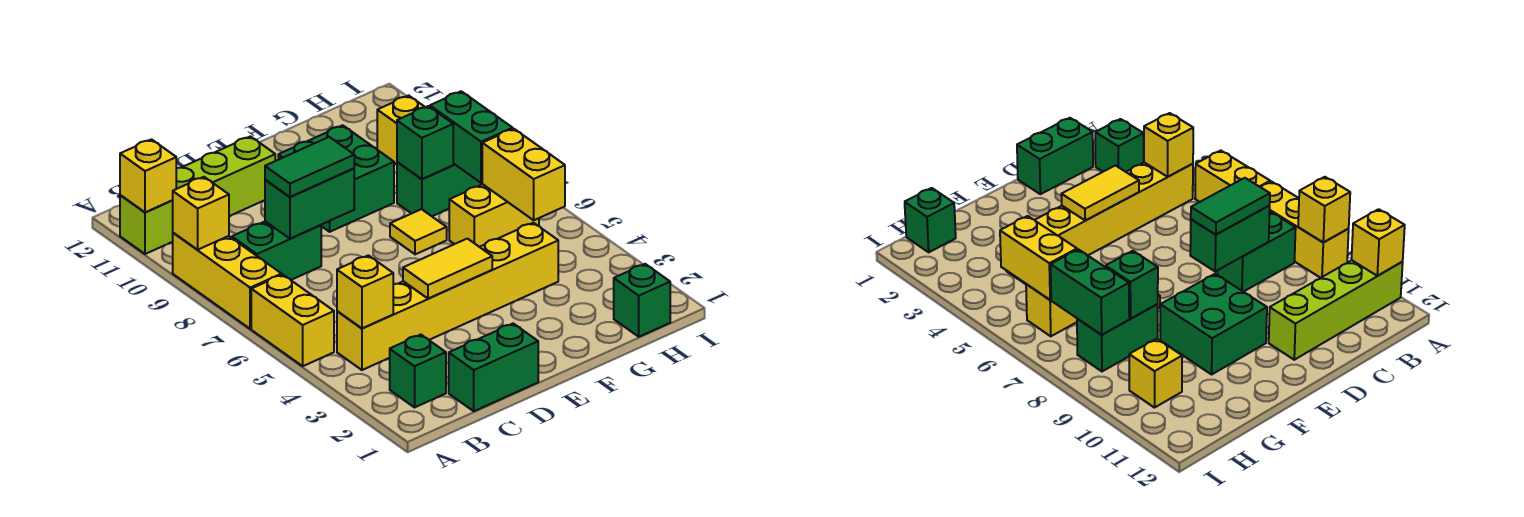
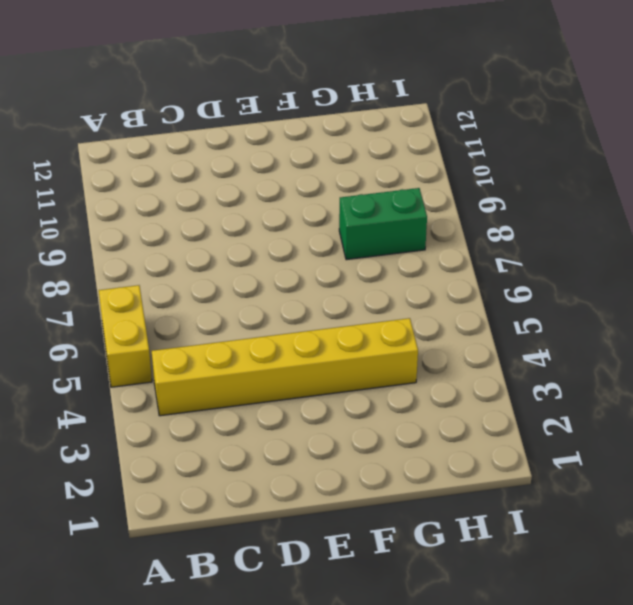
none -> yellow 1x3 brick [173,233,282,329]
none -> lime 1x4 brick [120,136,275,254]
none -> green 1x1 brick [390,335,446,407]

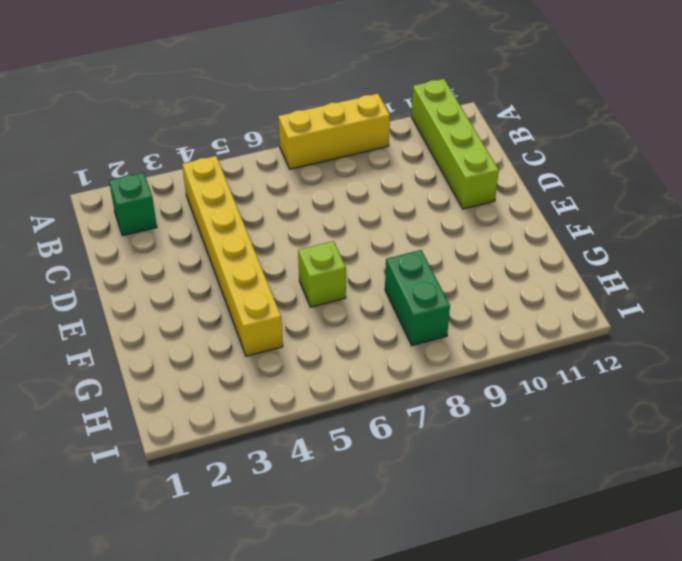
lime 1x1 brick [298,241,346,307] -> none
none -> yellow 1x2 brick [251,275,334,366]
none -> green 1x2 brick [232,221,321,280]
none -> green 1x2 brick [449,324,538,411]

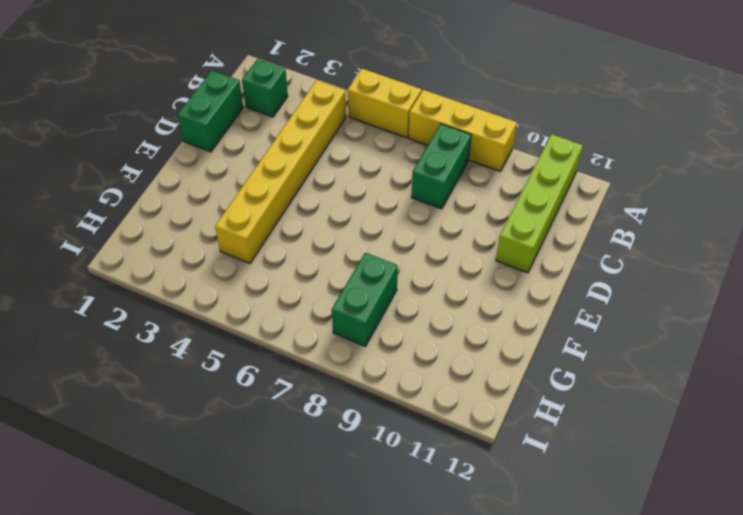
none -> green 2x2 brick [278,125,394,232]
none -> yellow 1x1 tile [390,209,447,254]
none -> yellow 1x2 brick [449,184,539,247]

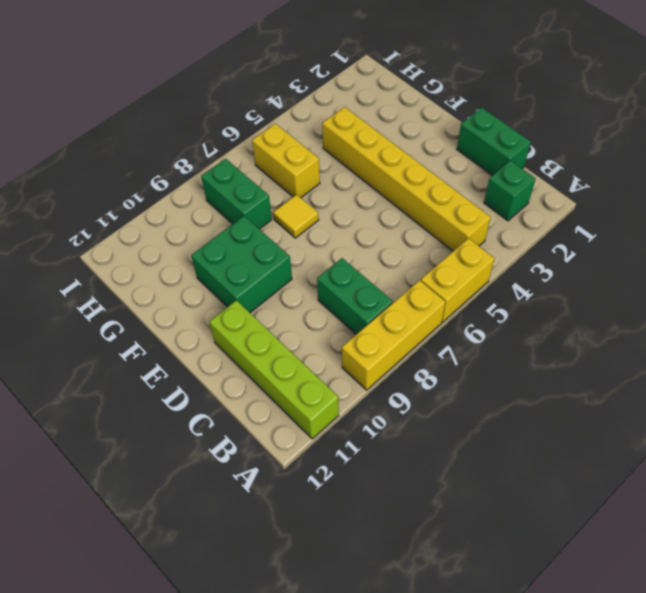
none -> green 1x1 brick [614,264,670,337]
none -> yellow 1x1 brick [377,96,425,165]
none -> yellow 1x1 brick [173,177,229,250]

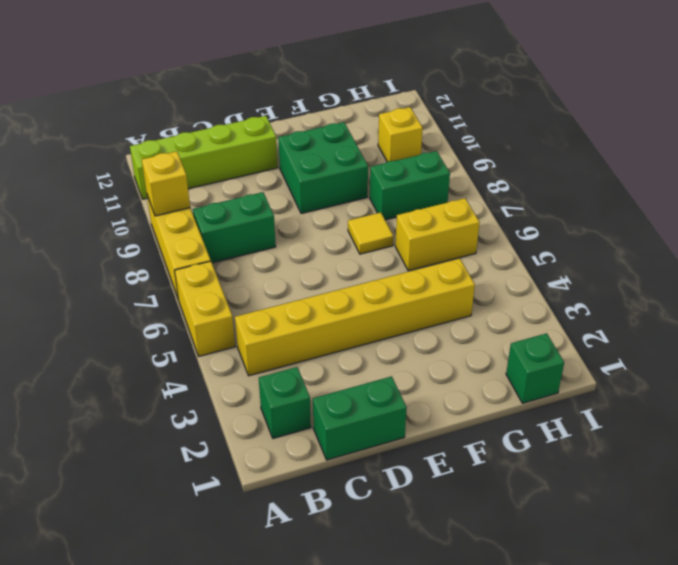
none -> yellow 1x1 brick [120,139,176,212]
none -> yellow 1x1 brick [337,255,393,328]
none -> green 1x2 brick [265,168,354,239]

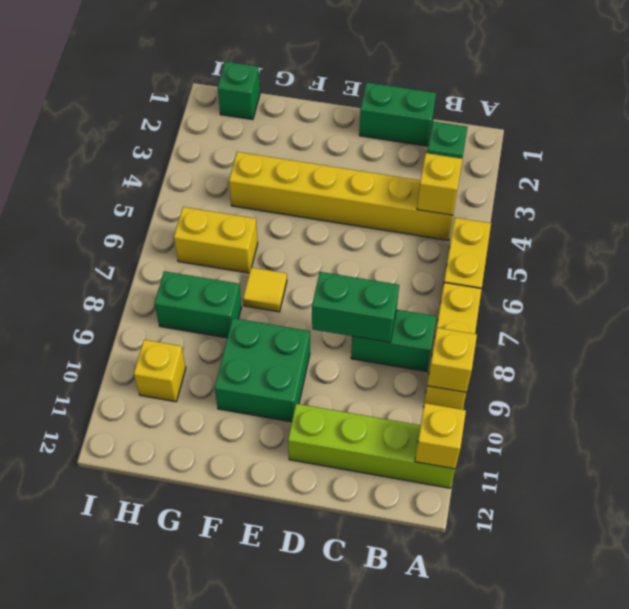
none -> yellow 1x2 tile [403,239,492,299]
none -> green 1x1 brick [397,106,453,179]
none -> yellow 1x2 brick [482,129,565,220]

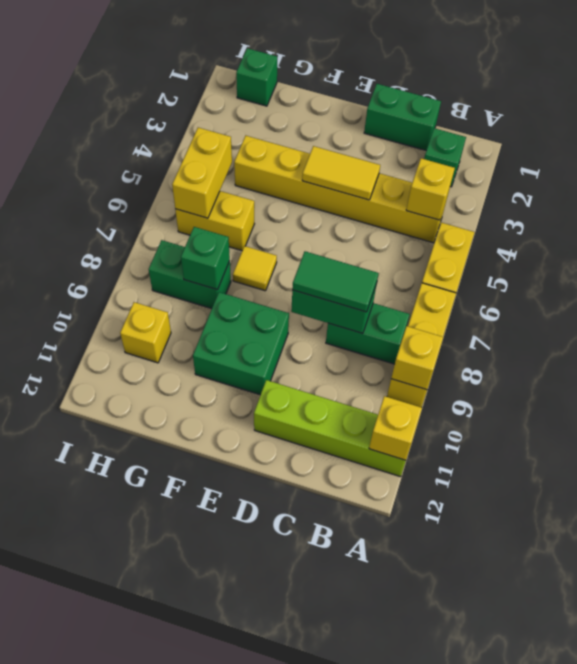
none -> green 1x2 brick [430,91,513,183]

